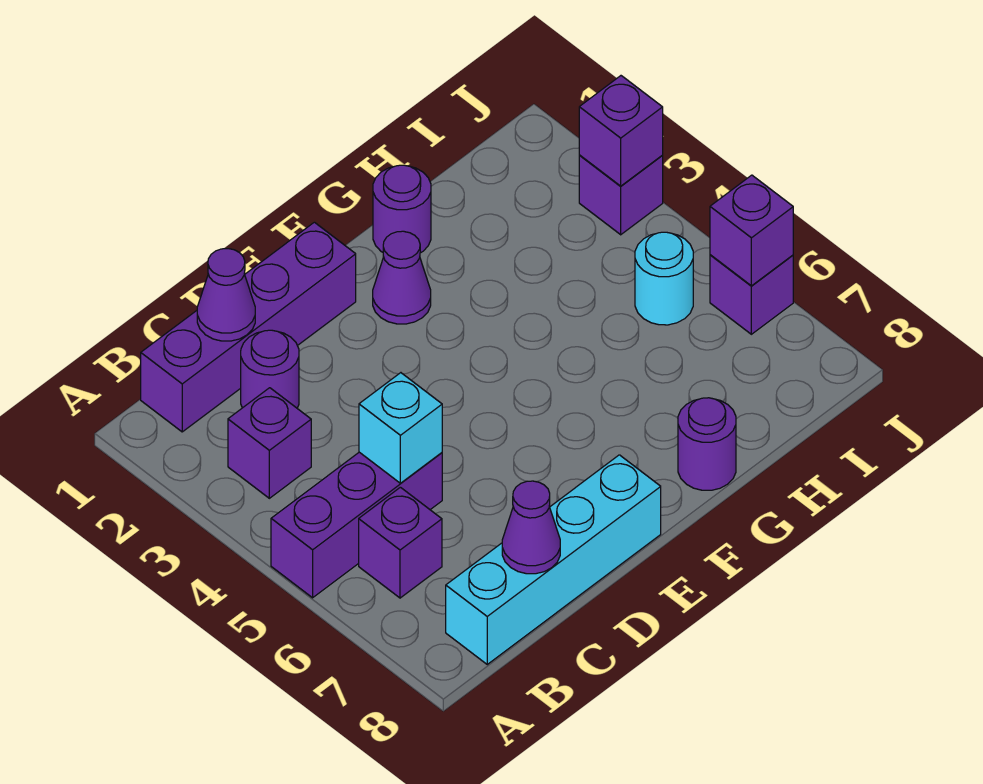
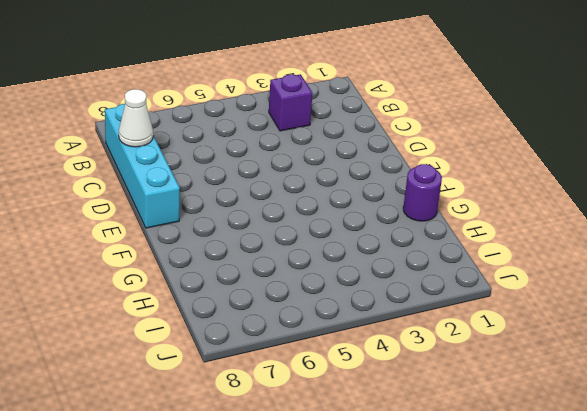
white 1x1 cone [119,89,153,147] -> purple 1x1 cone [502,481,560,574]
none -> purple 1x3 brick [271,452,442,598]
none -> purple 1x4 brick [141,222,356,432]
none -> purple 1x1 brick [359,487,442,598]

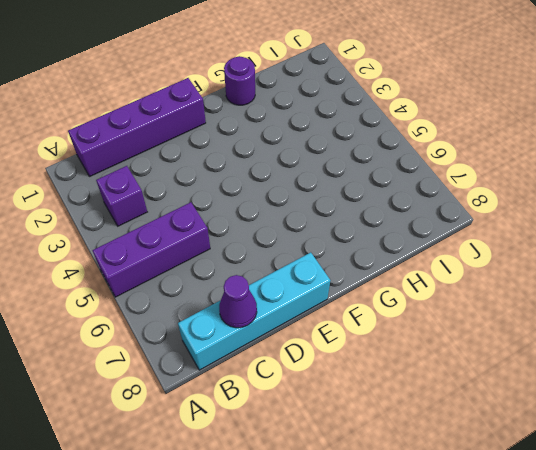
none -> purple 1x1 brick [359,487,442,598]
none -> purple 1x1 round brick [241,330,299,408]
none -> purple 1x1 cone [373,231,431,324]

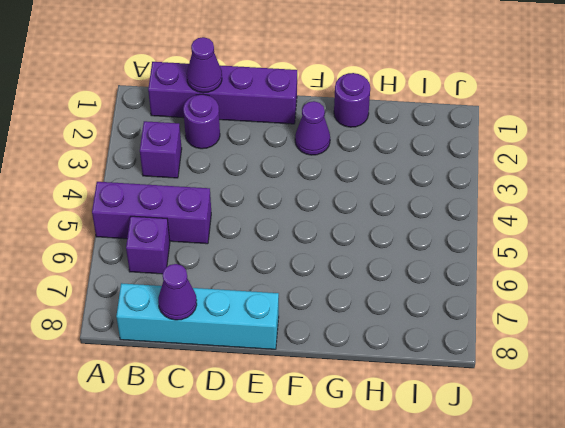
none -> purple 1x1 round brick [678,398,736,490]
none -> cyan 1x1 round brick [635,232,693,325]
none -> purple 1x1 brick [579,155,663,235]

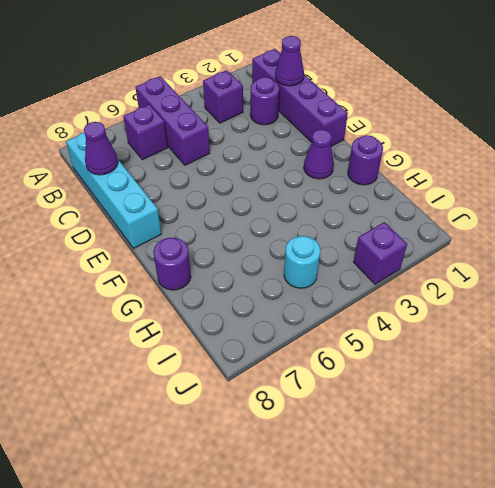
none -> purple 1x1 brick [710,255,793,334]
none -> cyan 1x1 brick [359,373,442,483]
none -> purple 1x1 brick [579,76,663,186]

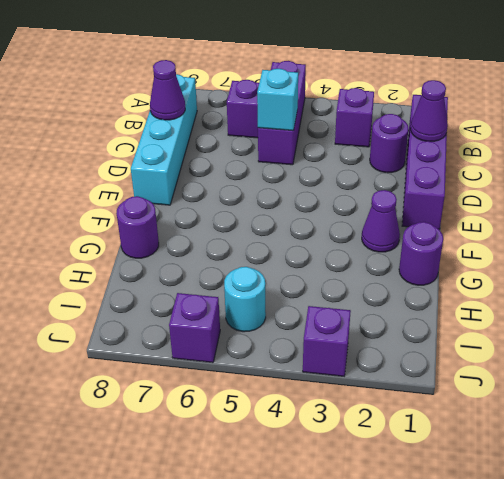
none -> purple 1x1 brick [579,76,663,186]
none -> purple 1x1 brick [710,175,793,286]

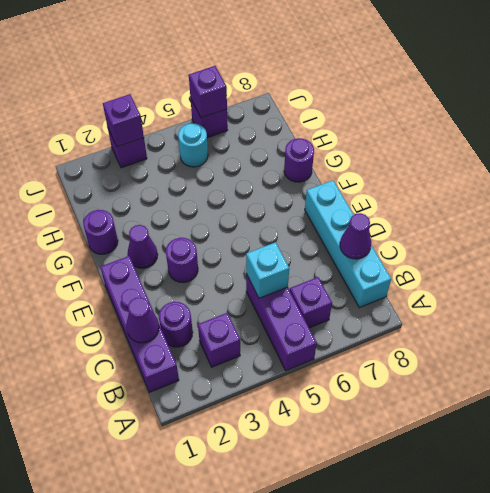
purple 1x1 round brick [166,238,198,283] -> none

